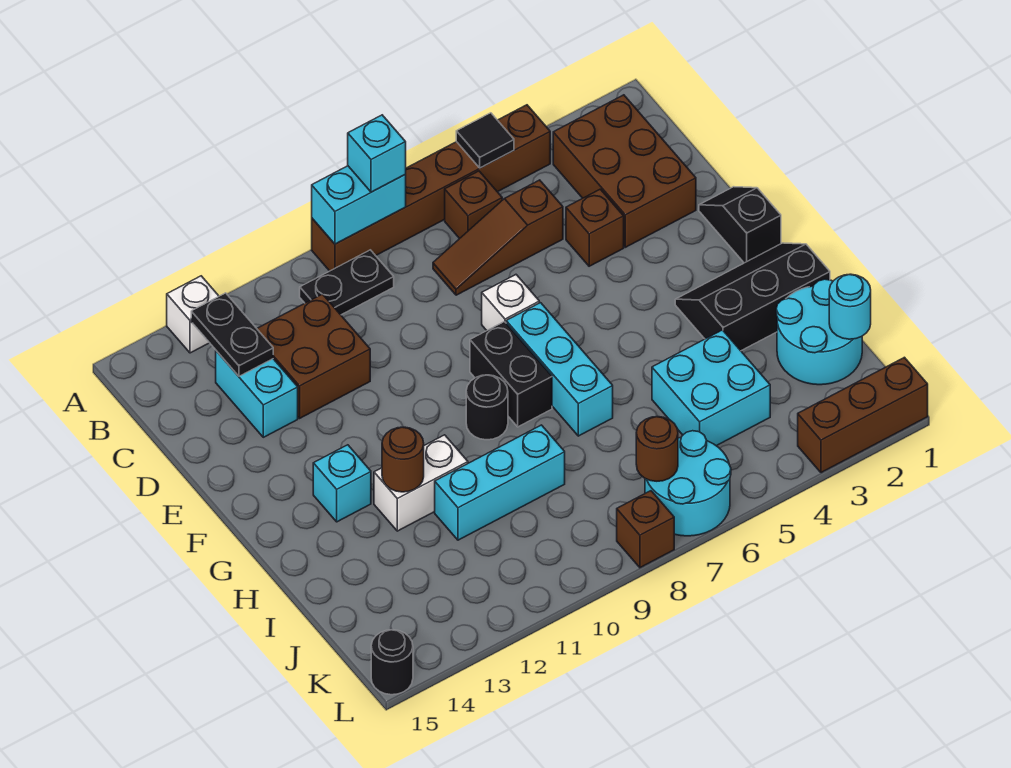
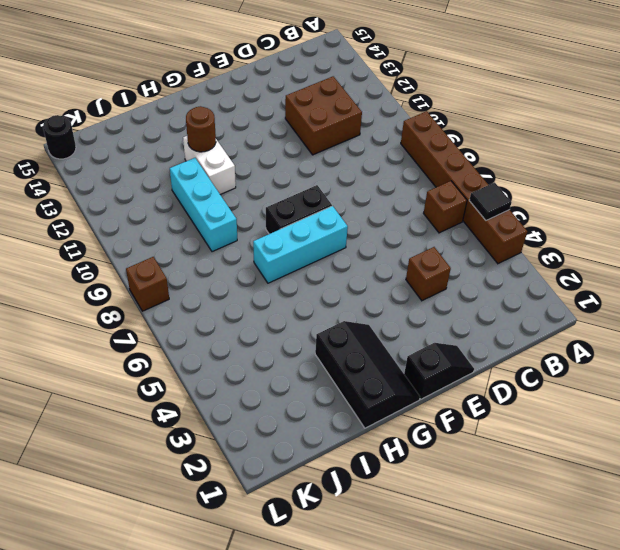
none -> white 1x1 brick [167,276,219,353]
none -> brown 2x3 brick [553,95,696,247]
none -> black 1x2 plate [300,250,394,315]
none -> brown 1x3 slope [433,180,563,295]

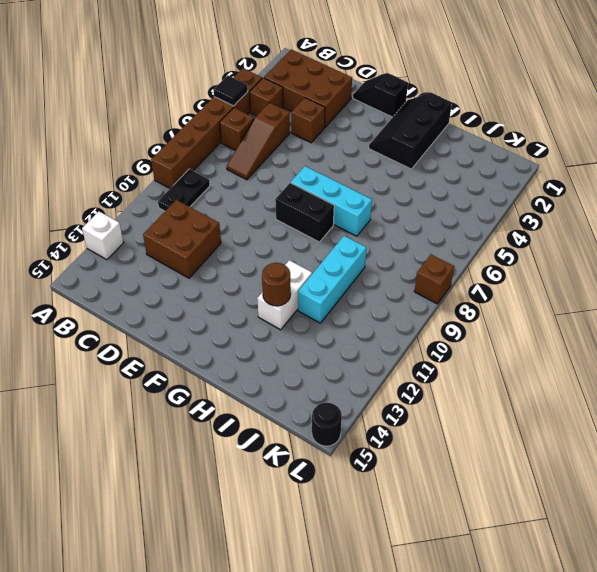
brown 1x1 brick [249,78,283,116] -> none
none -> cyan 1x2 brick [216,351,298,437]
none -> white 1x1 brick [482,275,539,330]
none -> black 1x1 round brick [466,375,508,440]
none -> cyan 1x1 brick [313,445,371,522]

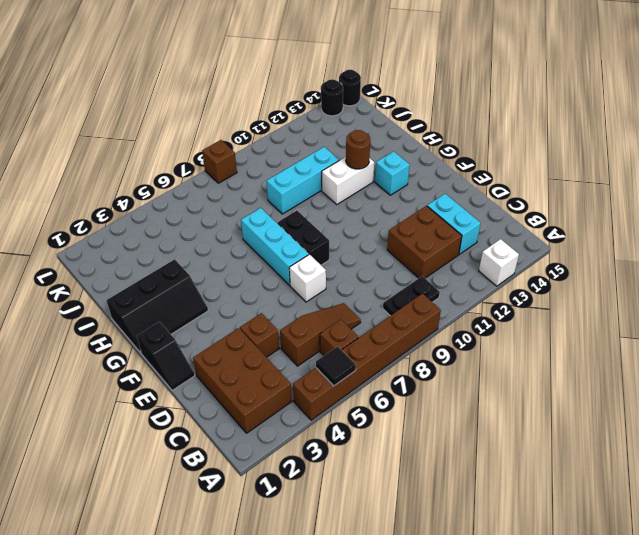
black 1x1 round brick [321,79,343,116] -> black 1x1 round brick moved to [466,375,508,440]
none -> cyan 2x2 round brick [776,279,862,385]
none -> cyan 2x2 brick [652,330,770,446]
none -> cyan 2x2 round brick [645,431,731,536]
none -> brown 1x3 brick [798,357,928,473]

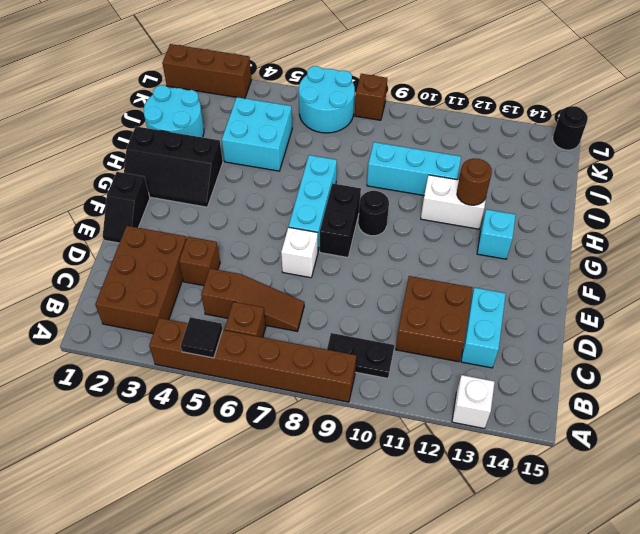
none -> cyan 1x2 brick [312,166,406,244]
none -> black 1x2 plate [191,293,273,376]
none -> cyan 1x1 round brick [829,274,871,339]
none -> brown 1x1 round brick [636,417,678,481]

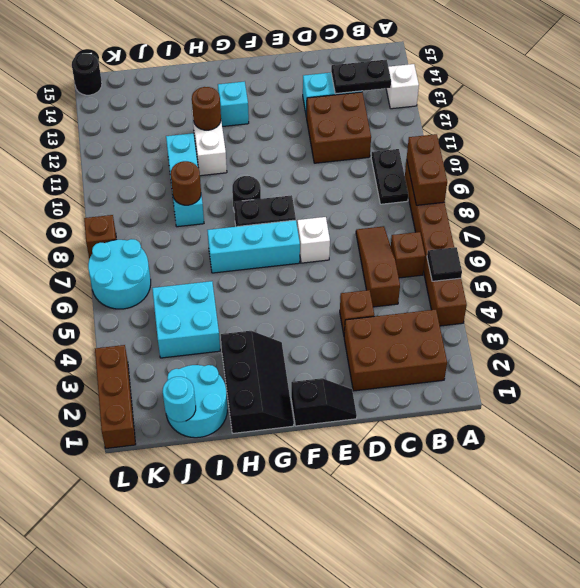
brown 1x2 brick [407,134,447,205] -> cyan 1x2 brick [312,166,406,244]
brown 1x1 round brick [171,161,201,205] -> brown 1x1 round brick moved to [636,417,678,481]
none -> cyan 1x1 brick [348,115,406,192]

